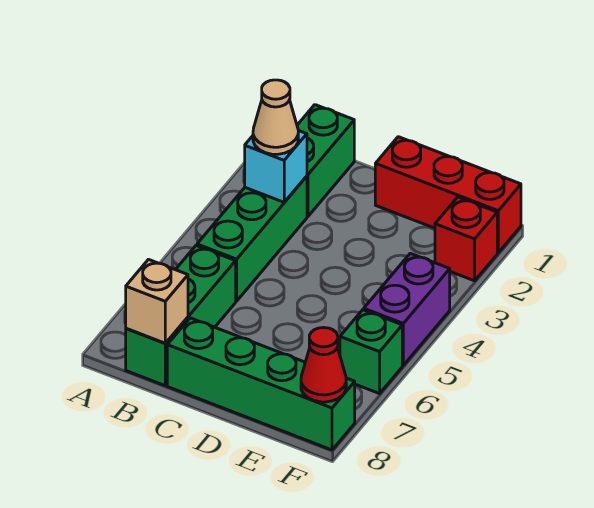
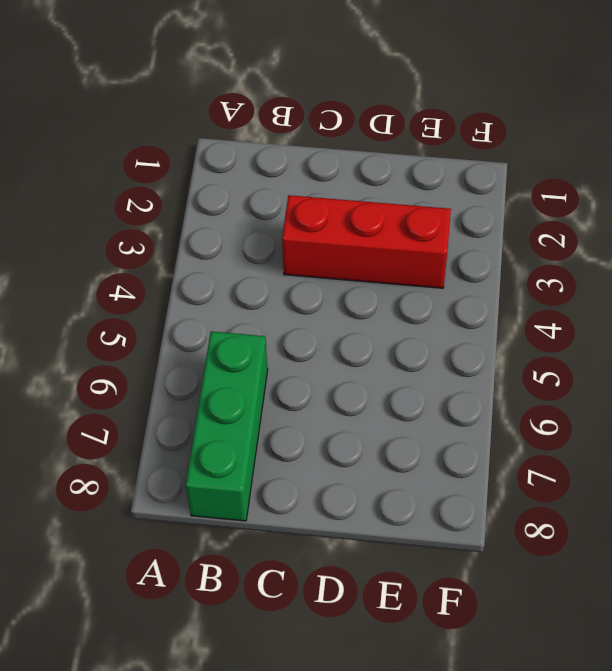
red 1x3 brick [282,195,451,288] -> red 1x3 brick moved to [375,137,521,252]
none -> green 1x2 brick [297,105,354,217]
none -> green 1x3 brick [197,176,307,301]
none -> green 1x4 brick [167,318,355,450]

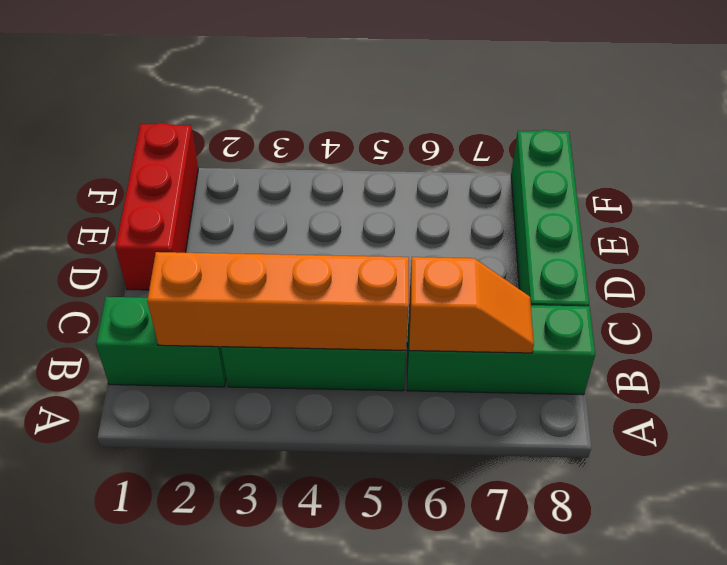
orange 1x4 brick [147,252,409,350] -> cyan 1x1 brick [245,130,307,202]
orange 1x2 slope [409,257,534,353] -> none
none -> red 1x1 brick [435,197,497,281]
none -> purple 1x2 brick [364,253,450,365]
none -> green 1x1 brick [340,310,402,394]

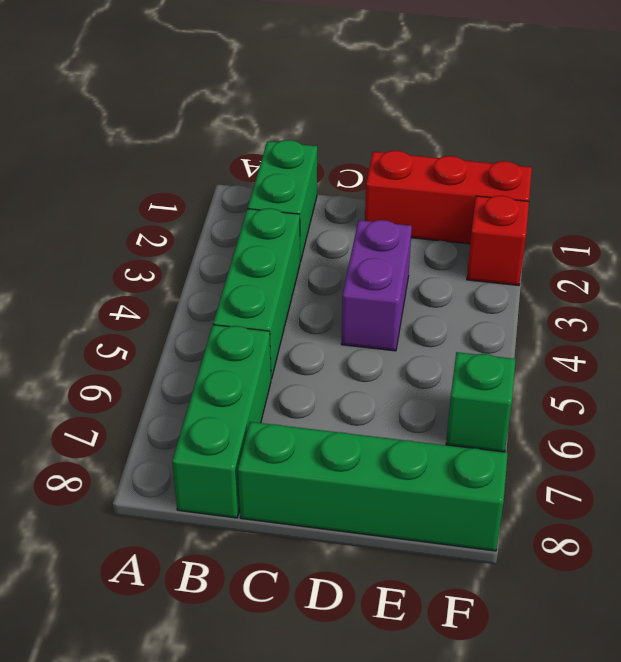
purple 1x2 brick [341,220,412,351] -> purple 1x2 brick moved to [364,253,450,365]
none -> cyan 1x1 brick [245,130,307,202]
none -> tan 1x1 brick [126,260,188,343]
none -> red 1x1 cone [301,327,346,402]

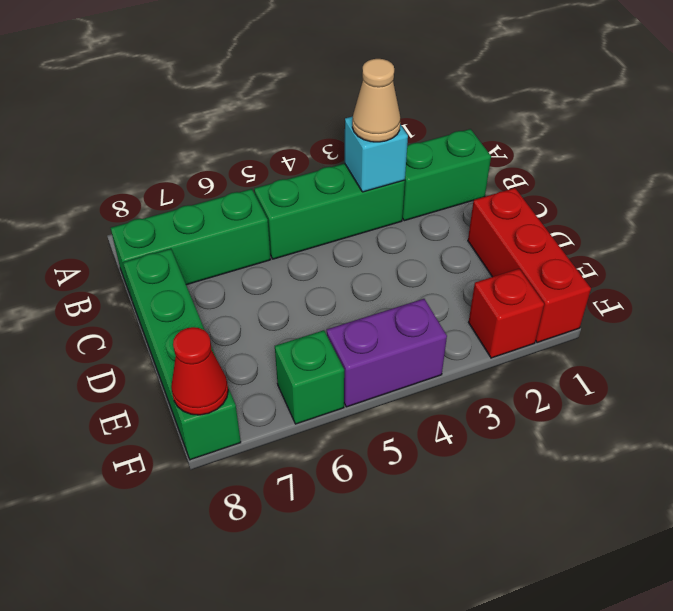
none -> tan 1x1 brick [126,260,188,343]

